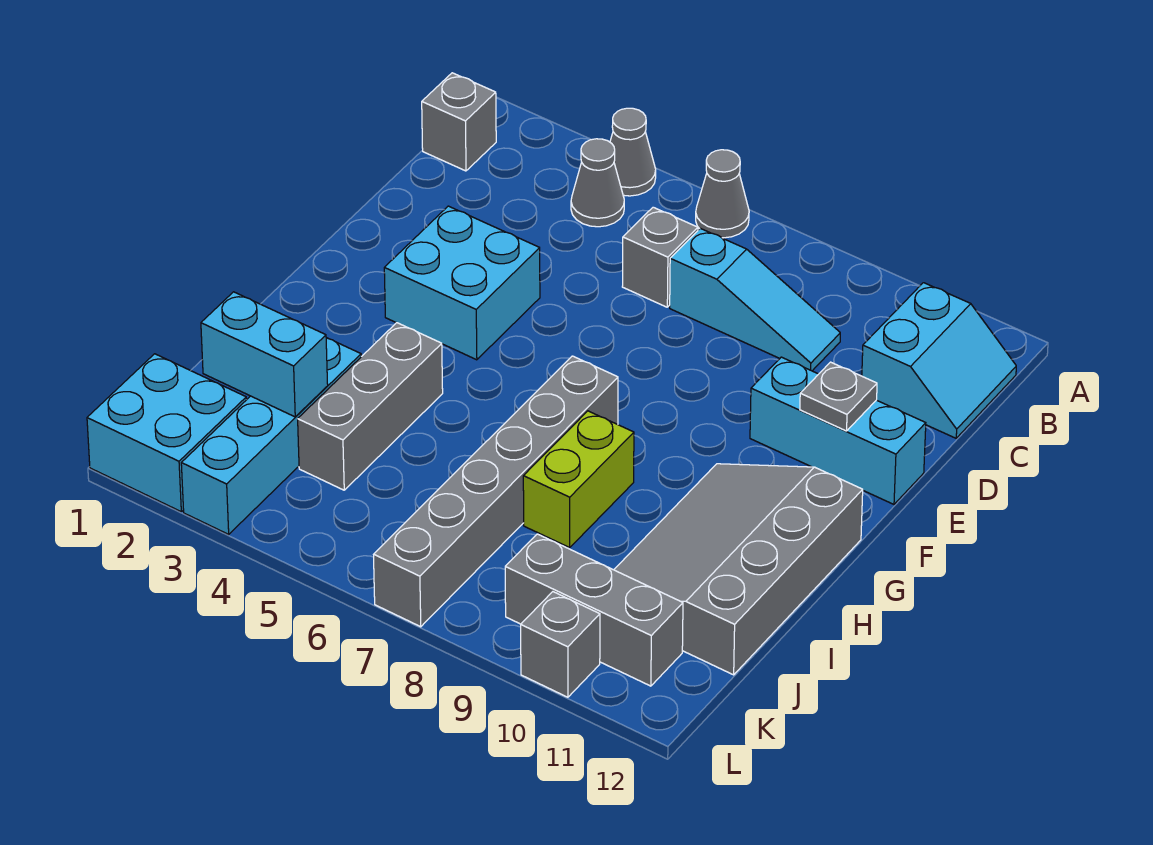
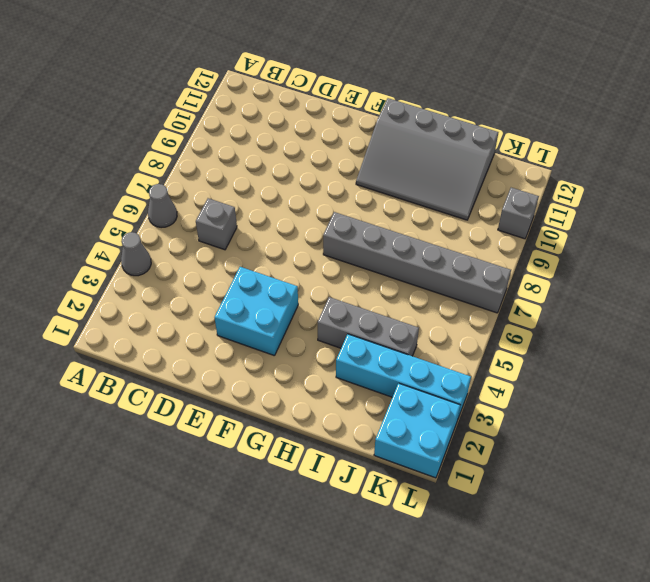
none -> grey 1x1 brick [422,73,496,171]
none -> grey 1x1 cone [571,139,624,227]
none -> cyan 2x2 slope [862,283,1016,438]

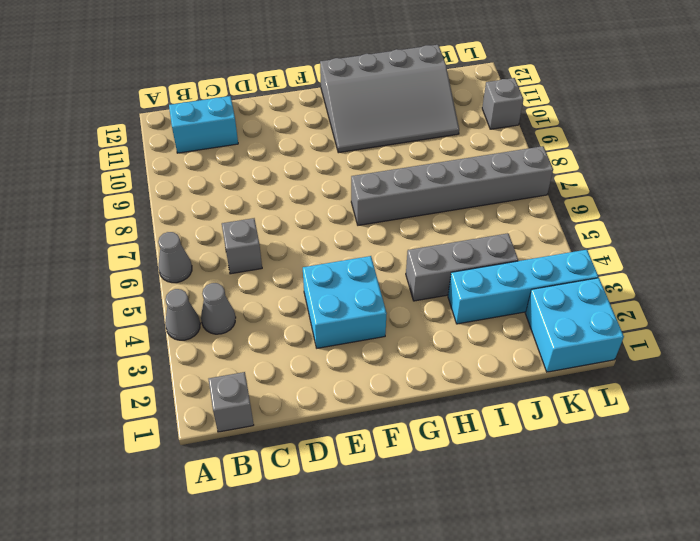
none -> cyan 1x3 slope [670,228,840,371]
none -> cyan 1x3 brick [750,357,926,504]
none -> lime 1x2 brick [523,411,634,548]

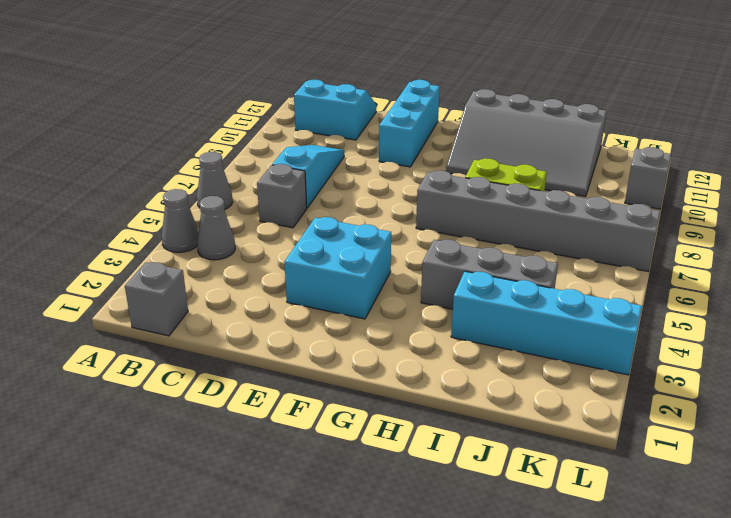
none -> cyan 2x2 brick [87,354,246,512]
none -> grey 1x3 brick [505,534,683,686]
none -> grey 1x1 plate [800,362,877,431]

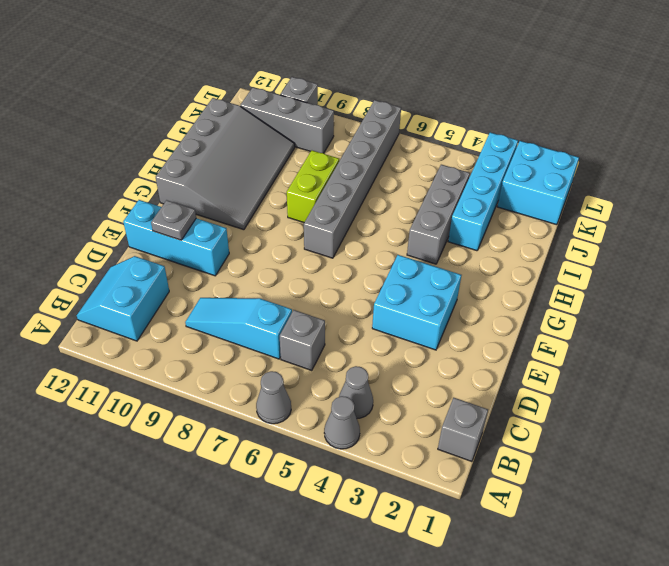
none -> cyan 1x2 brick [201,292,328,417]

